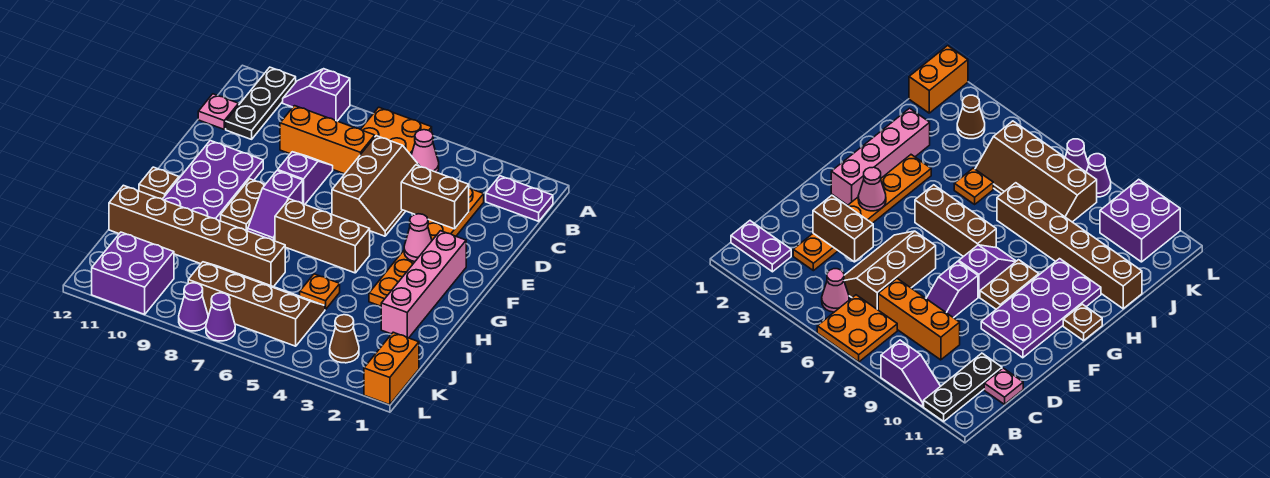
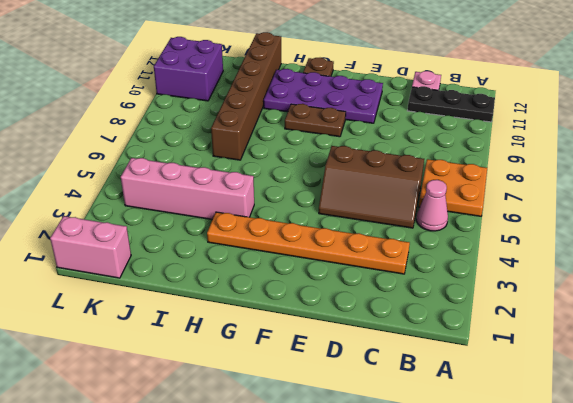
pink 1x4 brick [121,158,254,220] -> pink 1x4 brick moved to [381,231,466,338]
pink 1x2 brick [50,216,131,278] -> orange 1x2 brick [364,332,419,405]
none -> purple 1x2 slope [283,69,350,121]
none -> purple 1x2 plate [486,176,553,221]
none -> orange 1x3 brick [280,106,375,174]

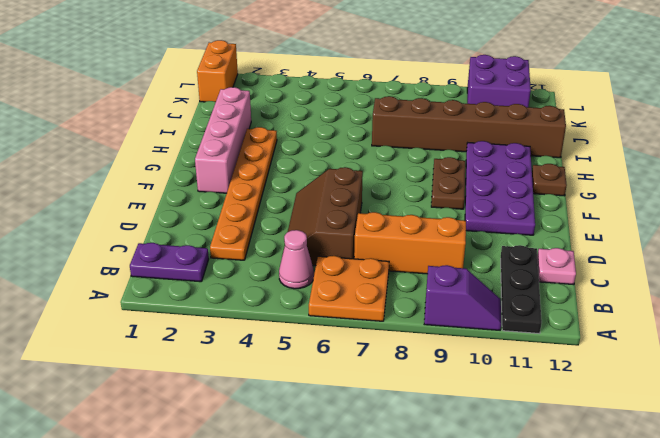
none -> purple 1x2 slope [278,152,333,204]
none -> purple 1x2 slope [248,171,303,241]
none -> brown 1x3 brick [275,199,370,273]

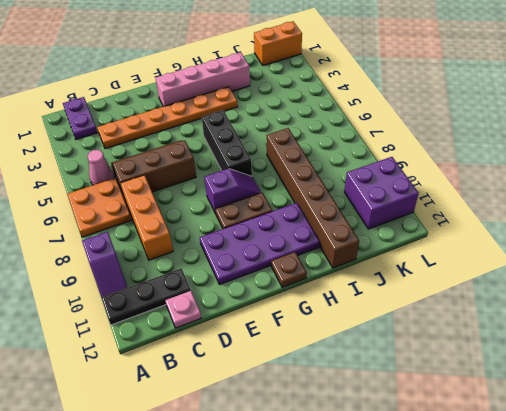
black 1x3 brick [202,110,252,176] -> brown 1x3 brick [275,199,370,273]
none -> purple 1x2 slope [278,152,333,204]
none -> orange 1x1 plate [300,274,340,310]
none -> brown 2x4 slope [188,262,325,346]

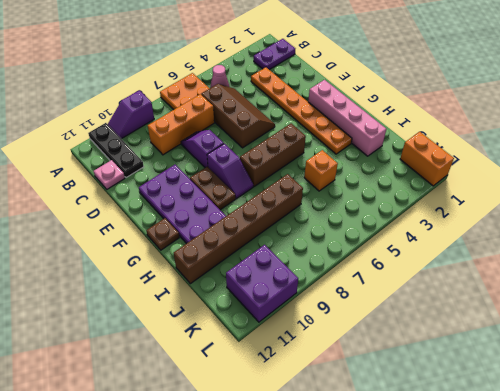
orange 1x1 brick [304,150,338,191] -> orange 1x1 plate [300,274,340,310]
none -> brown 2x4 slope [188,262,325,346]
none -> brown 1x1 cone [330,315,359,363]
none -> purple 1x1 cone [206,293,235,341]

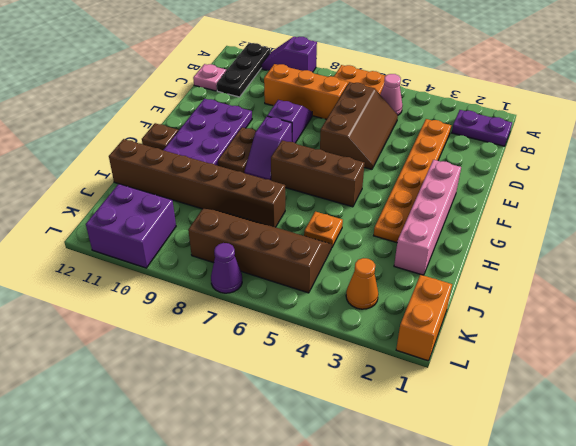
orange 1x1 cone [346,258,378,309] -> brown 1x1 cone [330,315,359,363]
none -> purple 1x1 cone [179,283,208,331]
none -> brown 1x2 brick [401,165,469,229]
none -> pink 1x1 cone [404,214,432,262]

